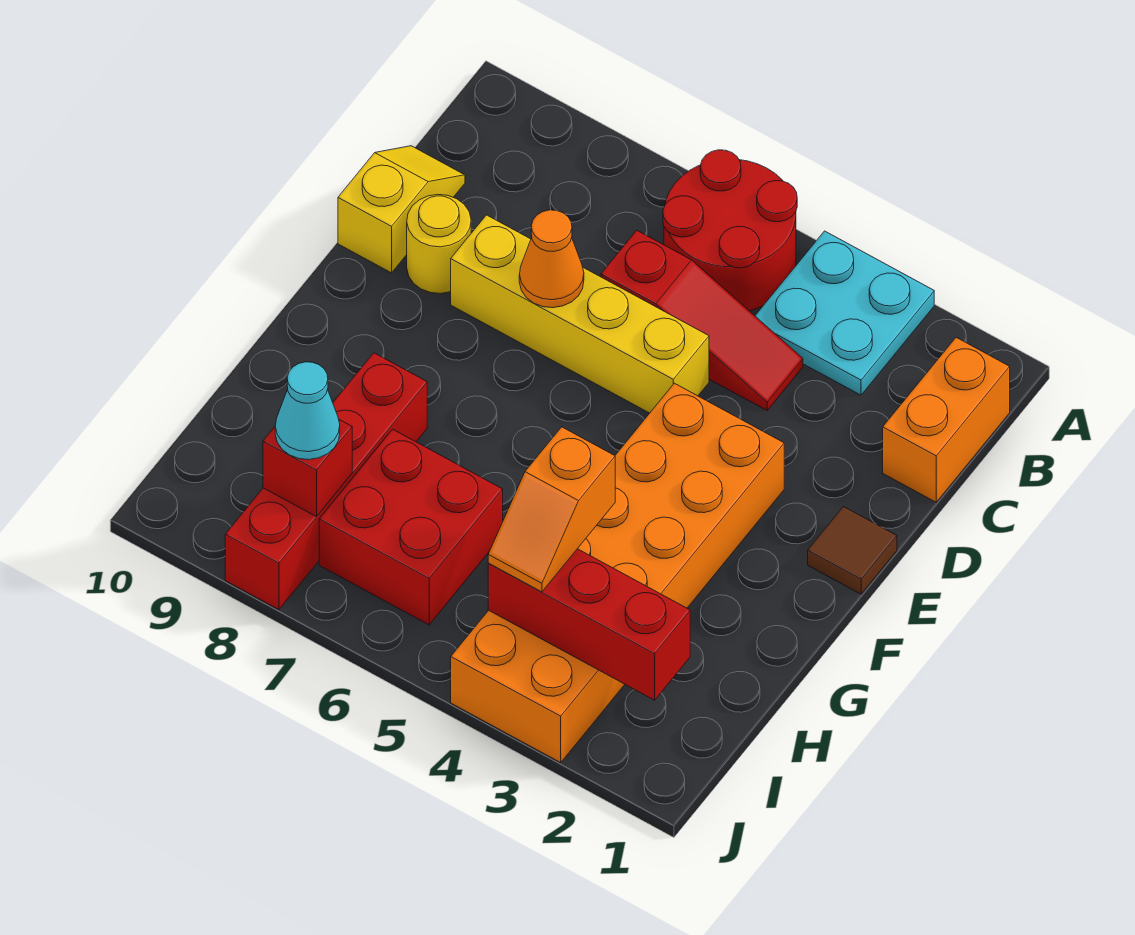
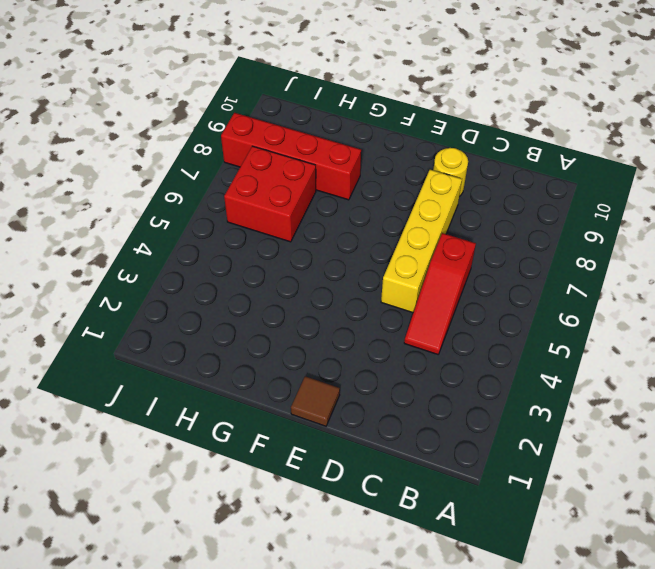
none -> cyan 2x2 plate [755,231,934,395]
none -> red 2x2 round brick [663,150,797,311]
none -> orange 1x2 brick [883,337,1010,502]

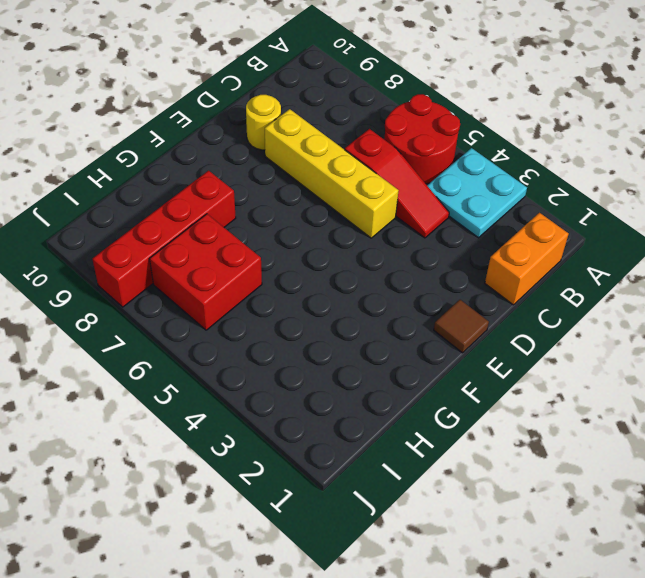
none -> yellow 1x2 slope [338,146,465,273]
none -> orange 2x6 brick [451,383,784,763]
none -> orange 1x1 cone [519,210,584,308]

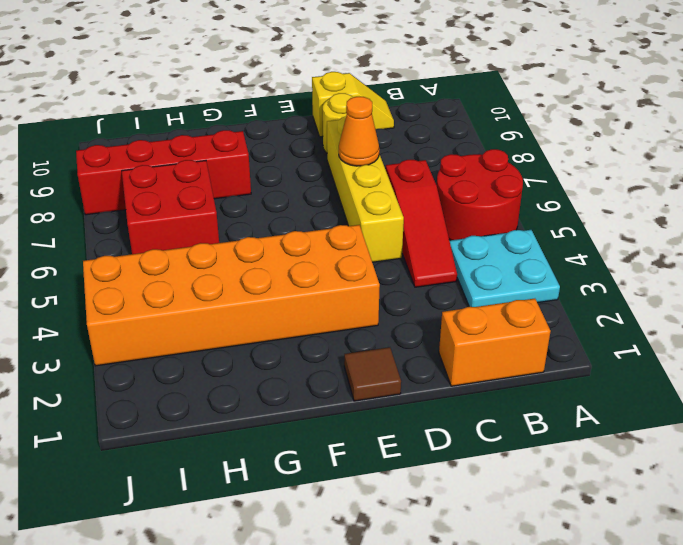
none -> red 1x3 brick [488,549,690,700]
none -> red 1x1 brick [263,420,352,517]
none -> orange 1x2 slope [488,427,615,592]

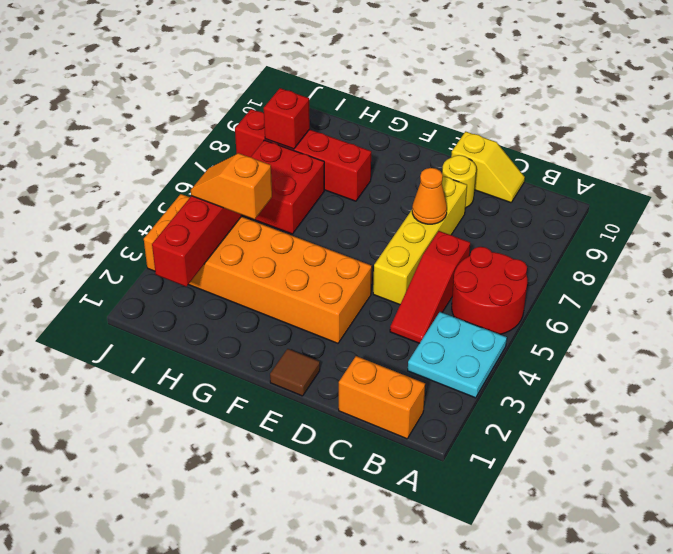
none -> cyan 1x1 cone [275,362,340,460]

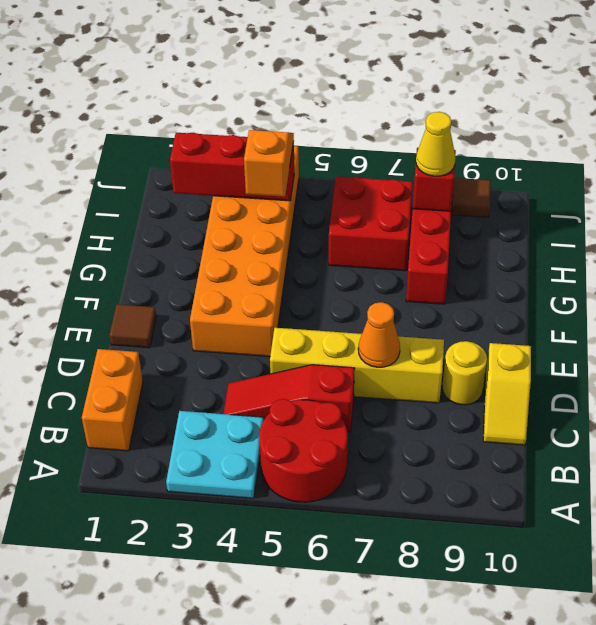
yellow 1x1 cone [416,112,456,176] -> cyan 1x1 cone [275,362,340,460]
brown 1x1 tile [452,178,491,217] -> none

